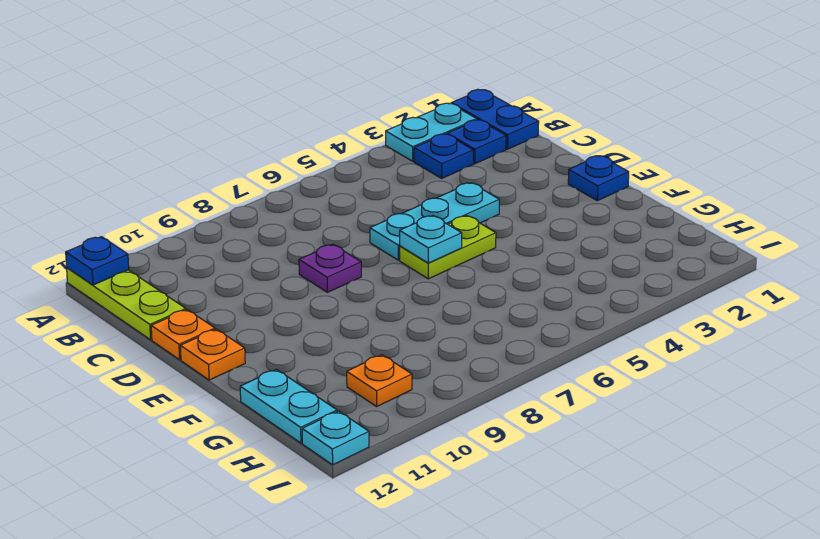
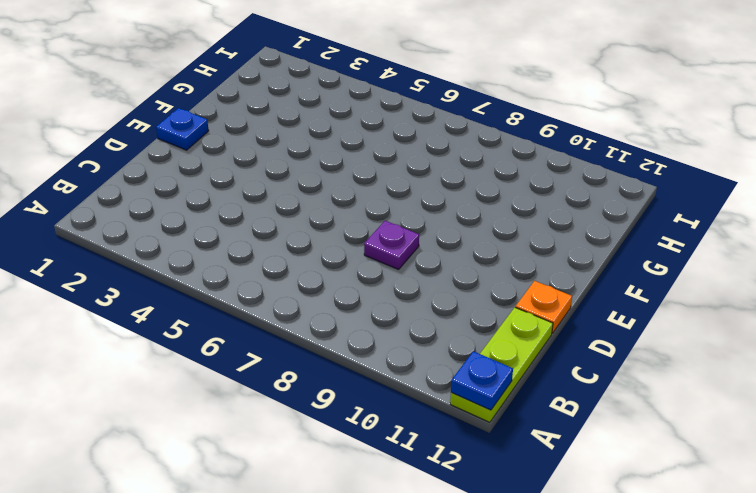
none -> blue 1x2 plate [451,90,539,149]
none -> cyan 1x2 plate [386,103,477,161]
none -> blue 1x1 plate [447,120,506,164]

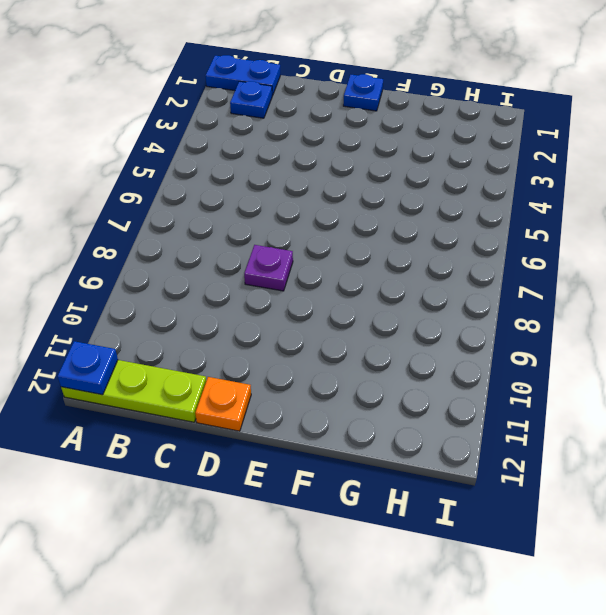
none -> cyan 1x2 plate [386,103,477,161]
none -> blue 1x1 plate [414,134,473,178]
none -> cyan 1x3 plate [370,183,499,260]

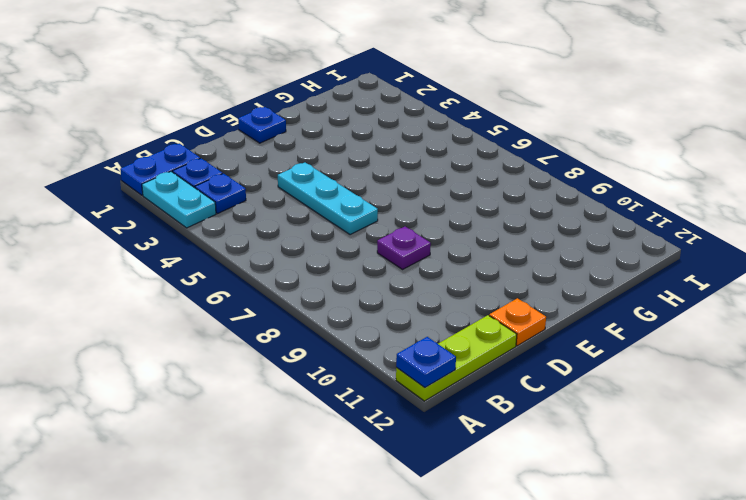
none -> lime 1x2 plate [400,216,496,279]
none -> orange 1x1 plate [180,329,245,380]
none -> cyan 1x2 plate [240,369,337,443]

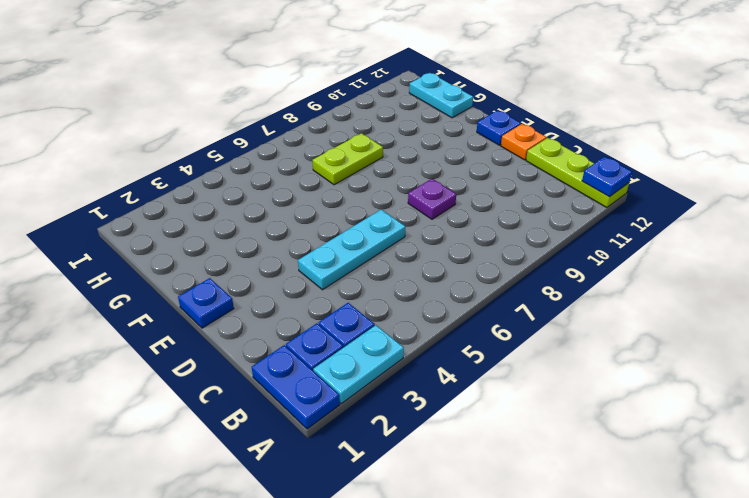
blue 1x1 plate [477,110,521,145] -> orange 1x1 plate [180,329,245,380]
lime 1x2 plate [312,133,383,185] -> lime 1x2 plate moved to [400,216,496,279]
none -> orange 1x1 plate [347,355,412,406]
none -> cyan 1x1 plate [302,411,369,465]
none -> cyan 1x1 plate [400,216,462,263]

